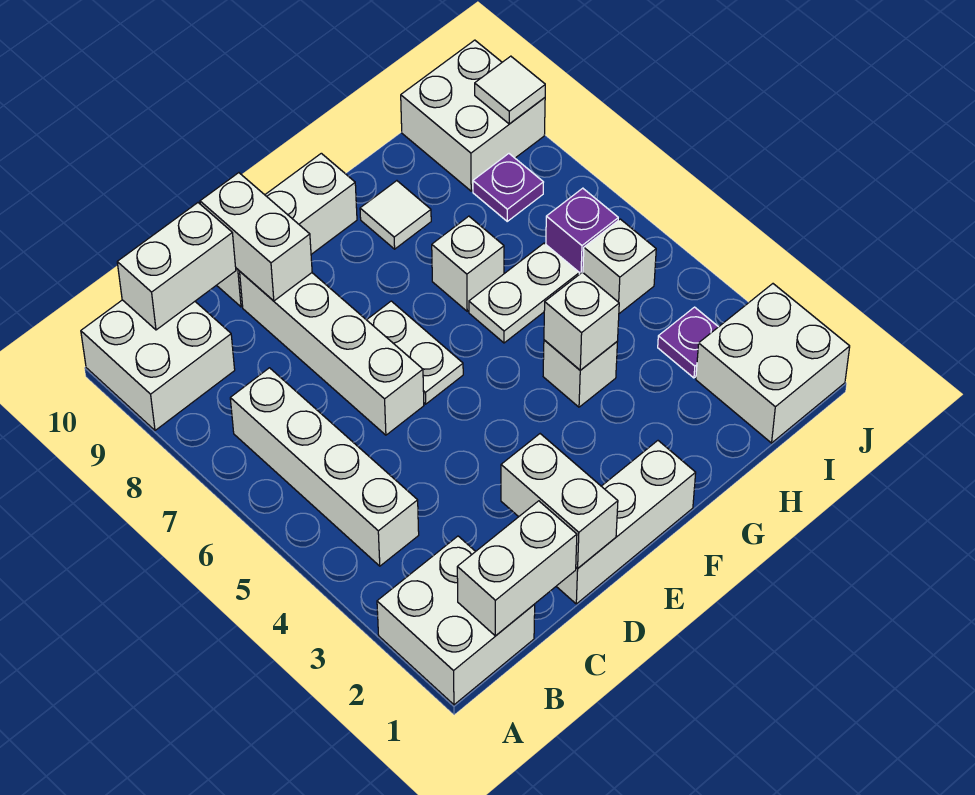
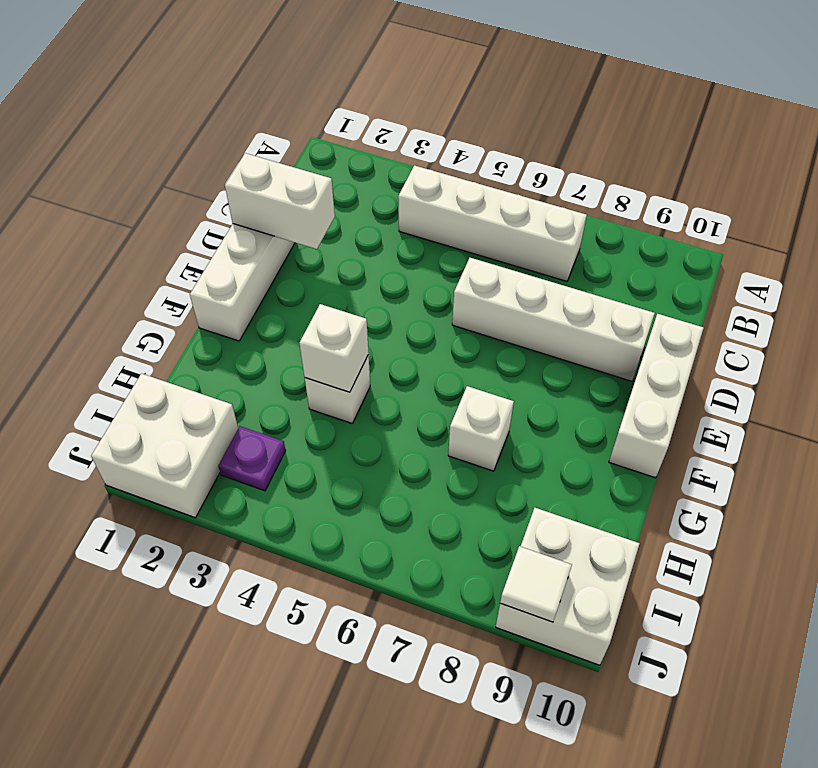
none -> white 2x2 brick [377,536,535,705]
none -> white 2x2 brick [81,300,235,430]
none -> white 1x2 plate [367,301,463,404]

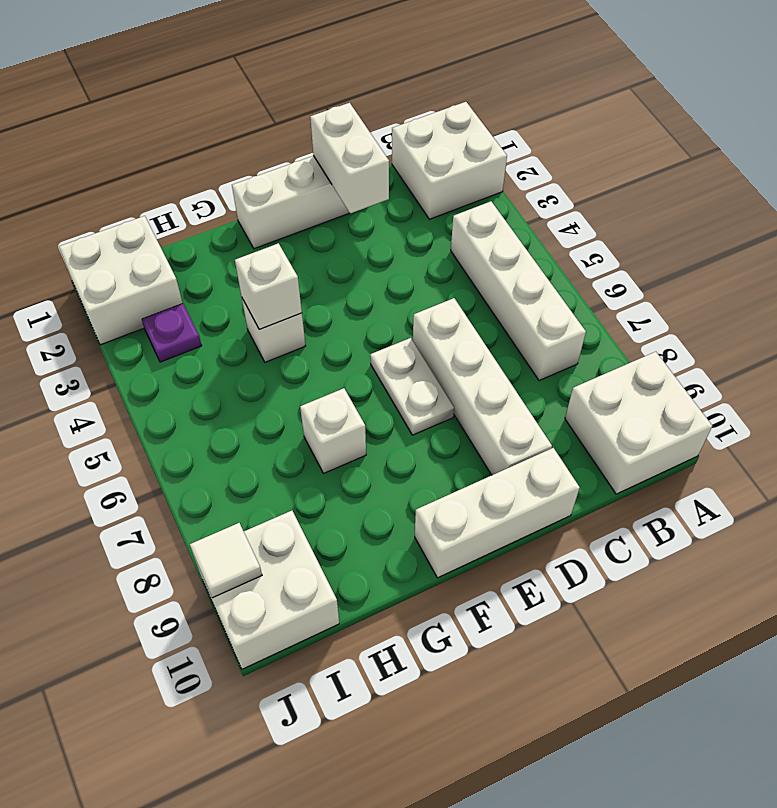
none -> white 1x2 plate [469,243,579,343]
none -> white 1x1 tile [360,181,431,249]
none -> white 1x1 brick [583,219,656,314]

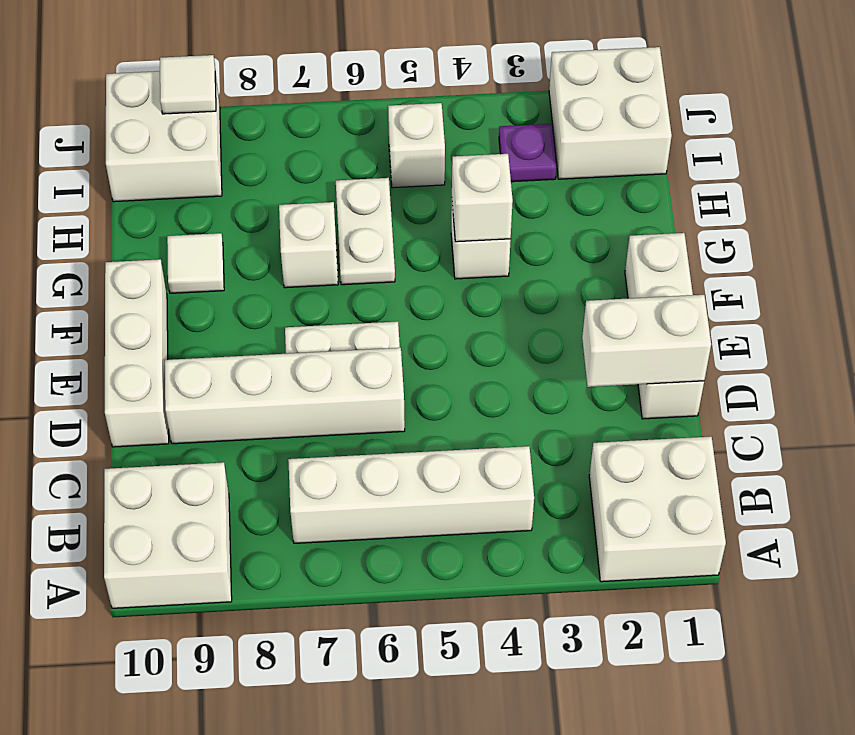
none -> purple 1x1 brick [546,188,618,274]
none -> purple 1x1 plate [473,154,543,221]
none -> white 1x2 brick [457,501,577,636]

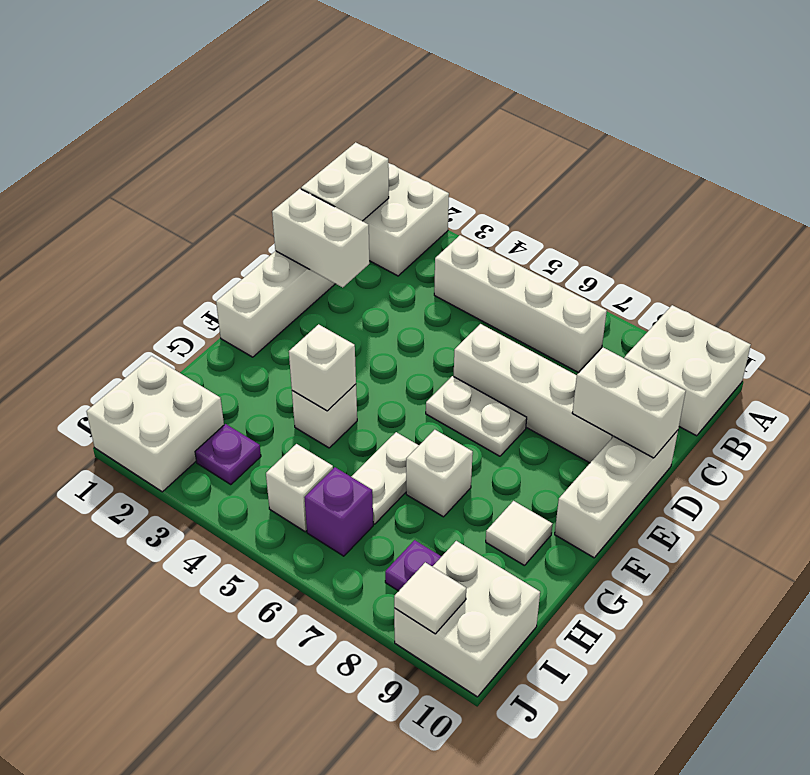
none -> white 1x2 brick [117,203,236,330]

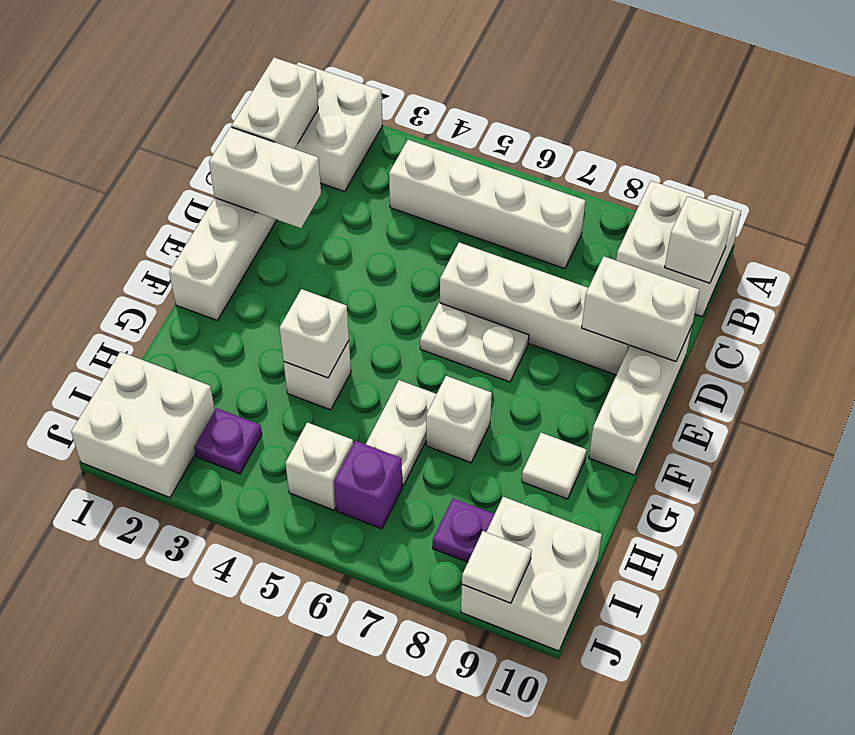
white 1x1 brick [665,196,733,283] -> white 1x2 brick [117,203,236,330]

